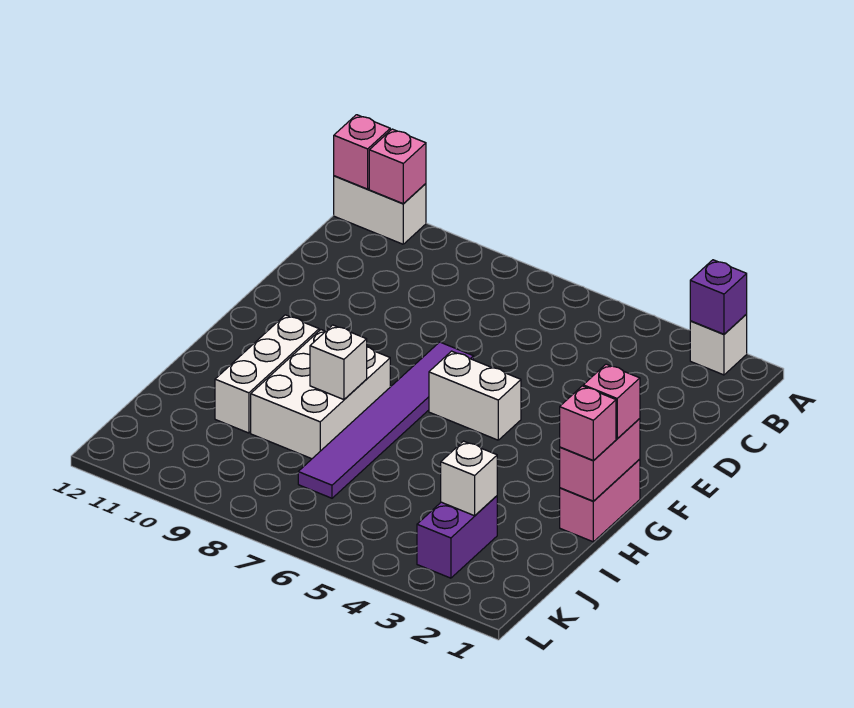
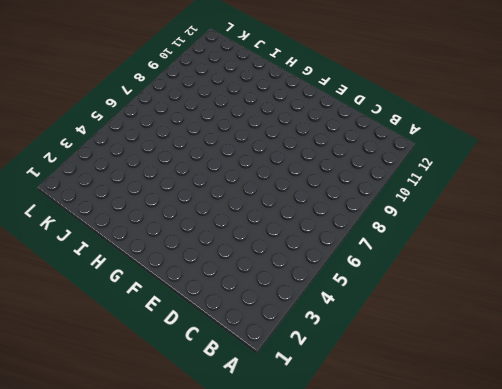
none -> white 1x1 brick [690,314,747,375]
none -> white 1x2 brick [334,176,426,244]
none -> purple 1x6 tile [298,342,474,498]

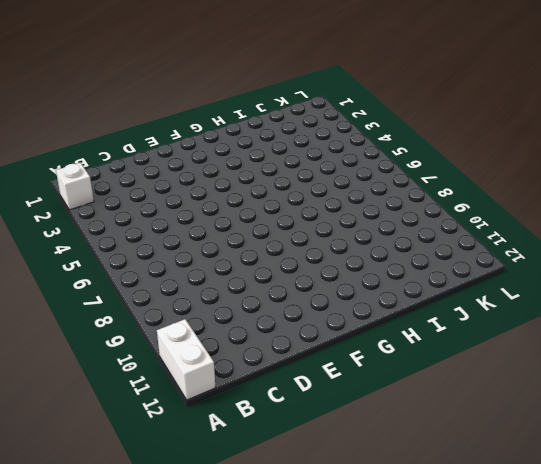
none -> purple 1x6 tile [298,342,474,498]
none -> white 1x2 brick [429,351,521,440]
none -> pink 1x2 brick [560,459,640,542]

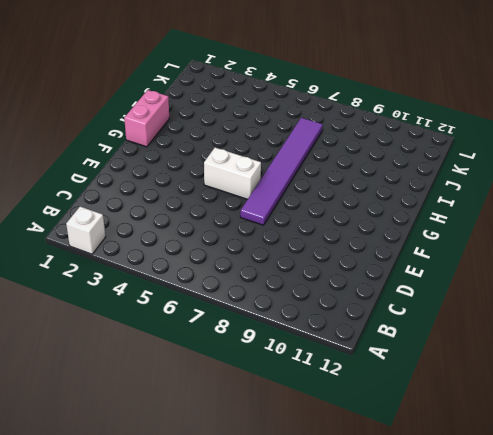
none -> white 1x2 brick [334,176,426,244]
none -> white 2x3 brick [251,330,390,459]
none -> white 1x3 brick [215,315,319,433]

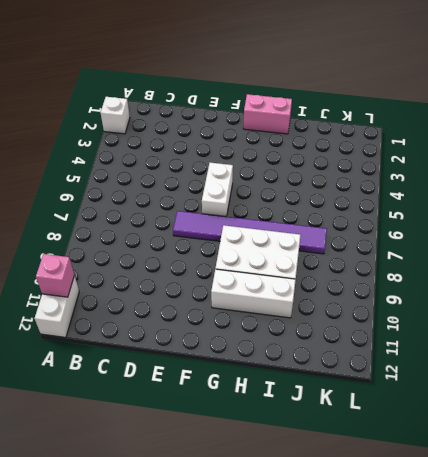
none -> purple 1x2 brick [417,496,497,578]
none -> purple 1x1 brick [690,260,747,334]
none -> pink 1x1 brick [334,115,390,189]

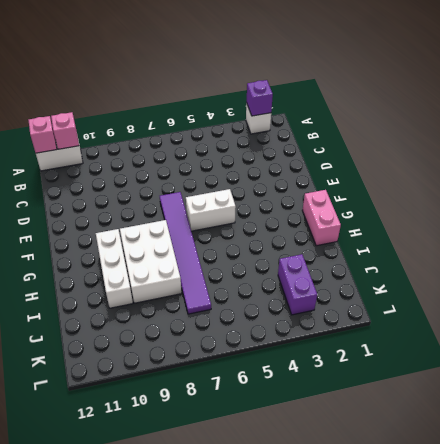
none -> pink 1x2 brick [560,419,640,501]
none -> white 1x1 brick [310,325,367,400]
none -> white 1x1 brick [441,441,497,516]

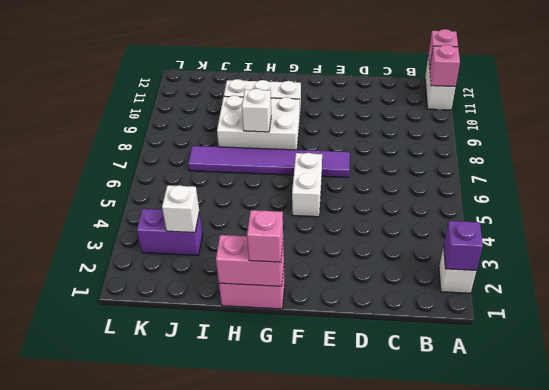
none -> pink 1x1 brick [560,386,616,461]

